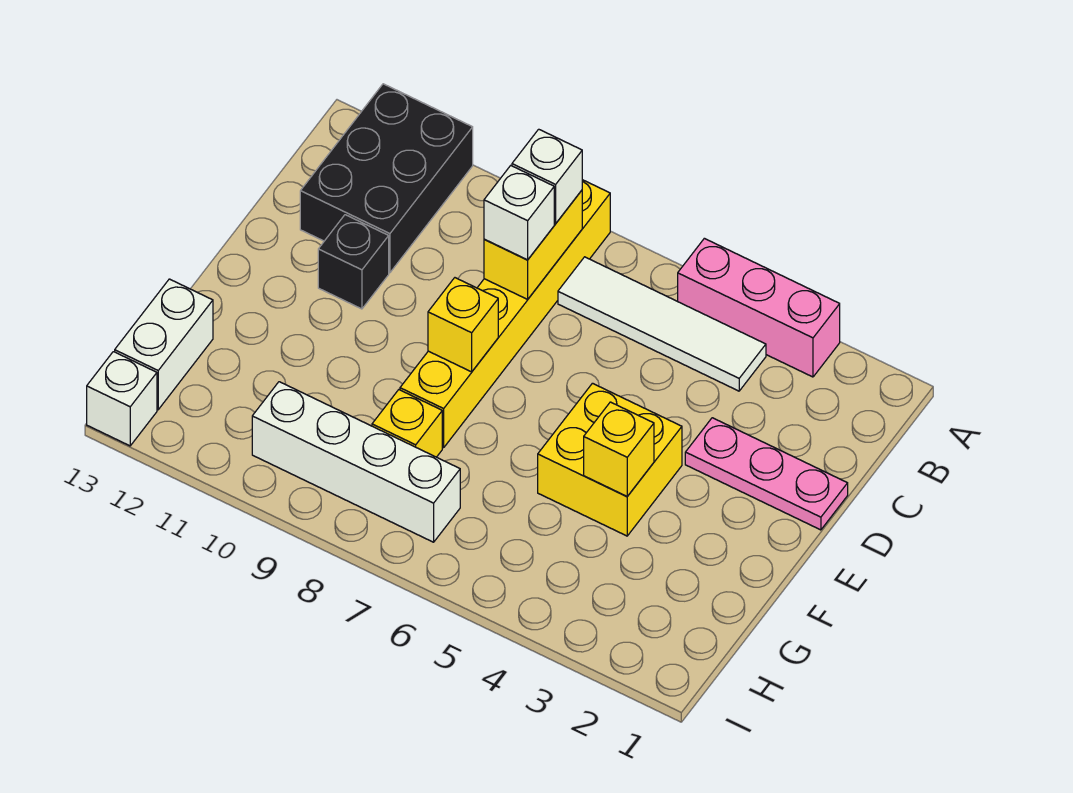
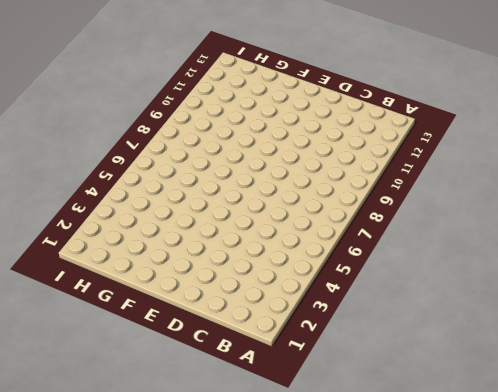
none -> pink 1x3 brick [678,238,840,377]
none -> yellow 1x6 brick [400,180,610,448]
none -> black 2x3 brick [300,84,473,273]

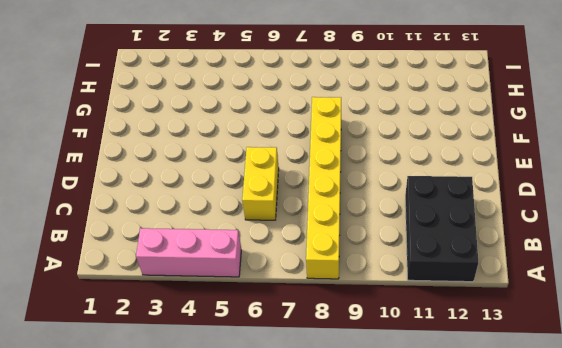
yellow 1x2 brick [242,147,279,220] -> yellow 1x2 brick moved to [484,190,582,299]
none -> white 1x4 tile [558,257,766,391]
none -> pink 1x3 plate [685,418,848,530]
none -> black 1x1 brick [318,215,389,309]

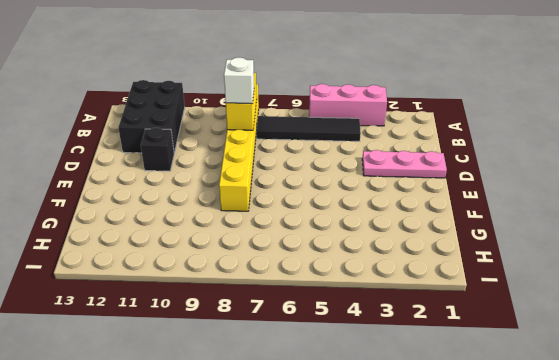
black 1x4 tile [257,116,361,141] -> white 1x4 tile [558,257,766,391]
none -> yellow 2x2 brick [538,383,682,536]
none -> yellow 1x1 brick [372,390,442,457]
none -> white 1x2 brick [115,279,213,410]

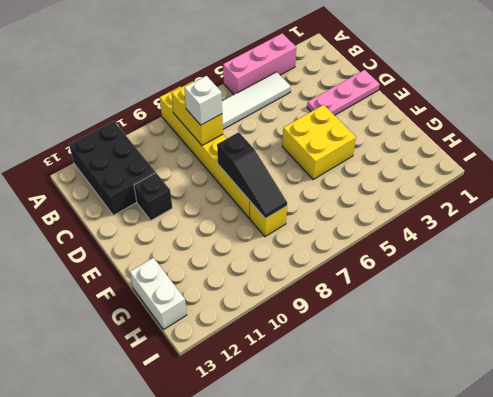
black 1x3 slope [217,132,287,219] -> yellow 1x1 brick [428,278,498,372]
none -> white 1x4 brick [252,382,460,542]
none -> white 1x1 brick [87,352,157,446]
none -> yellow 1x1 brick [584,402,654,496]

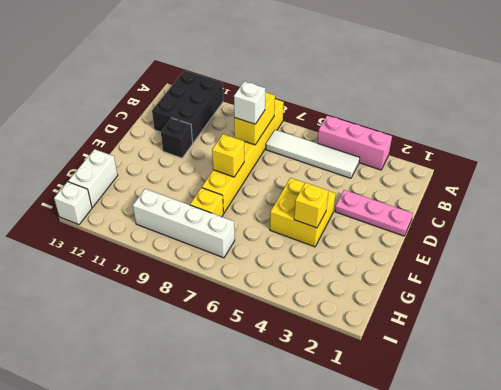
none -> white 1x1 brick [512,129,582,224]

